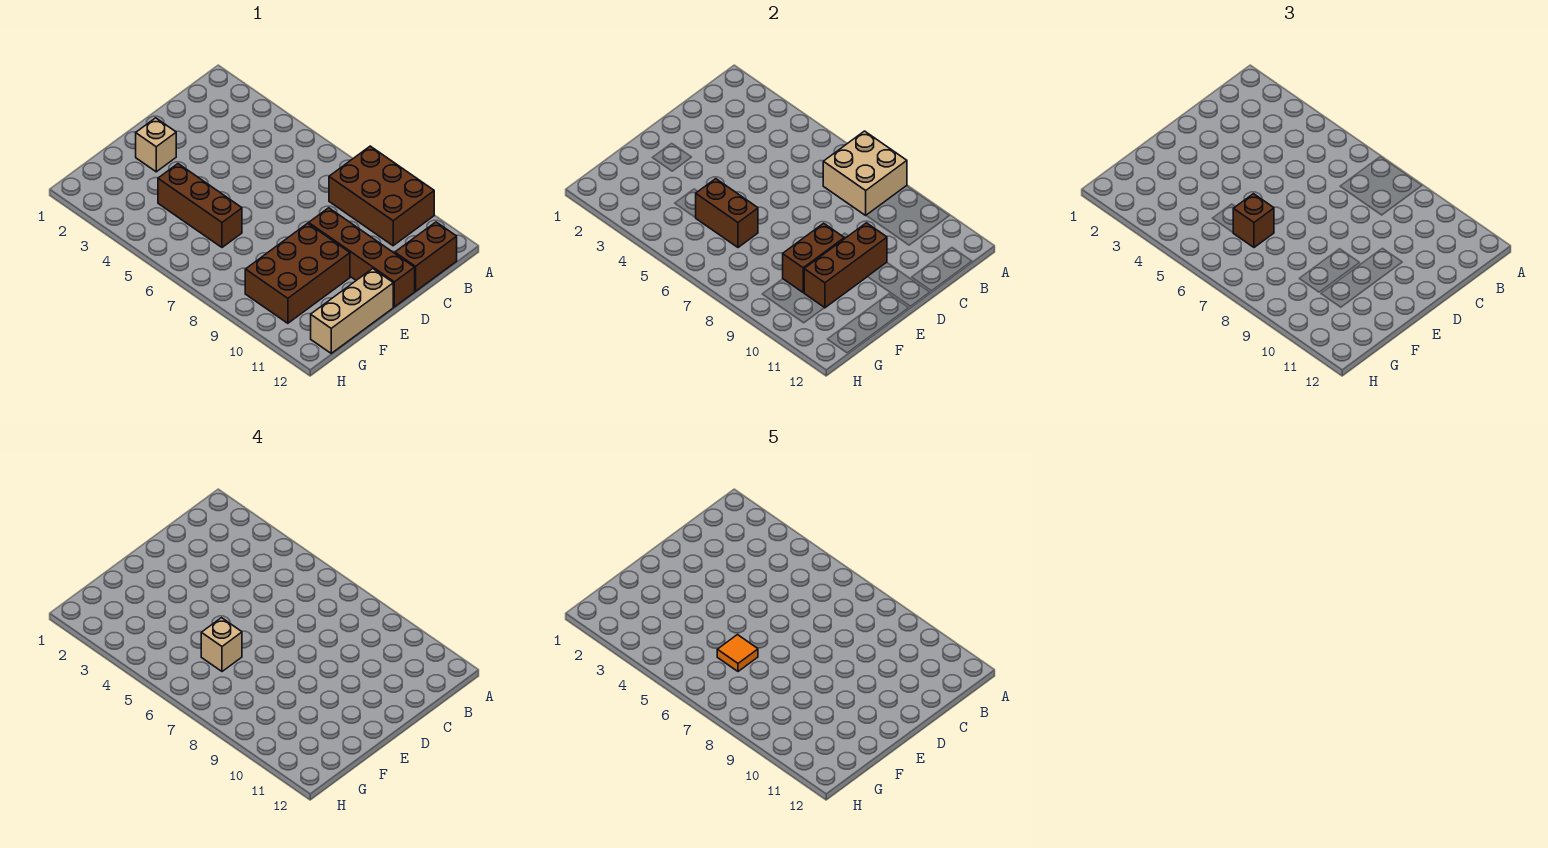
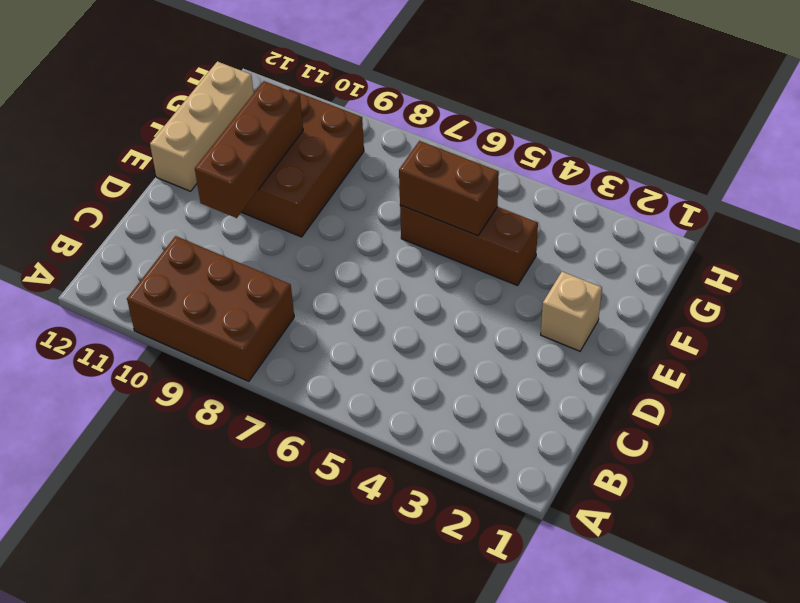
none -> brown 1x2 brick [395,222,457,291]
none -> brown 1x4 brick [309,208,415,307]
none -> tan 2x2 brick [823,131,907,215]

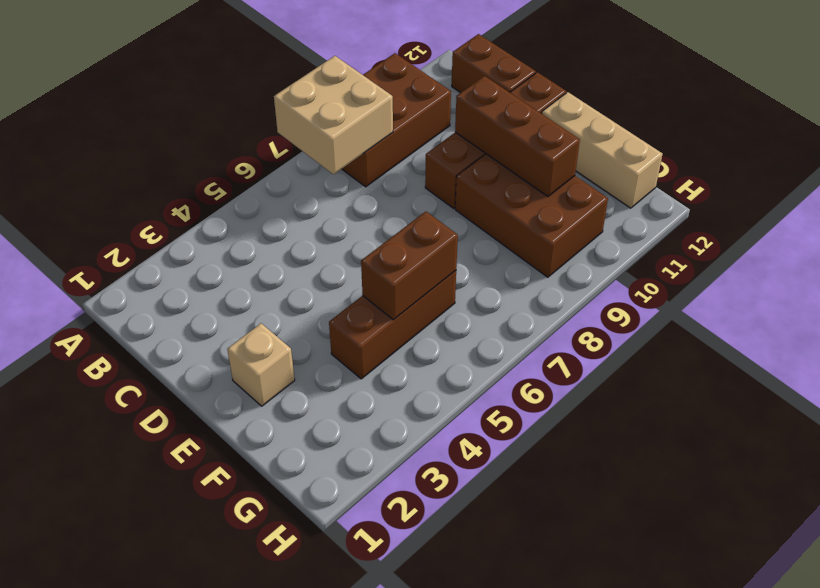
none -> brown 1x2 brick [783,223,844,292]
none -> brown 1x1 brick [1233,194,1274,247]
none -> tan 1x1 brick [201,618,242,671]

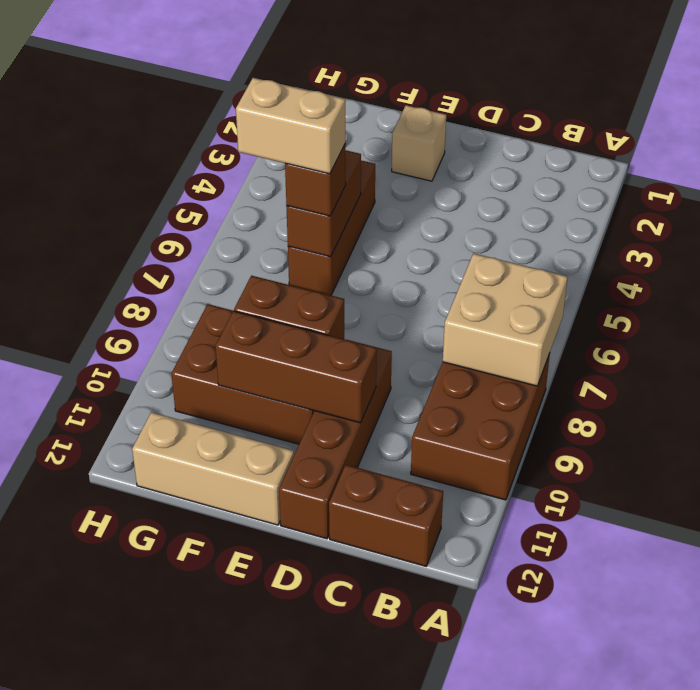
tan 1x2 brick [236,78,345,174] -> tan 1x1 brick [201,618,242,671]
none -> orange 1x1 tile [717,635,758,671]

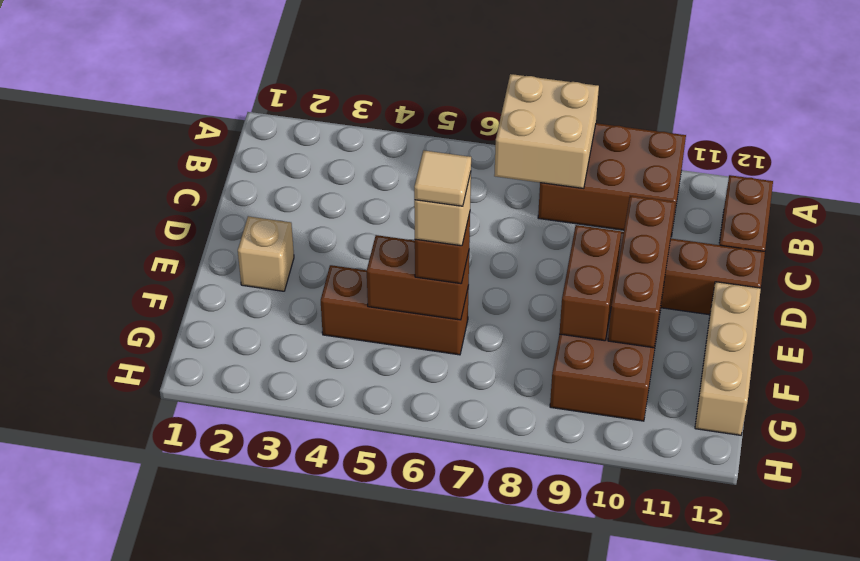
tan 1x1 tile [414,150,471,206] -> orange 1x1 tile [717,635,758,671]

